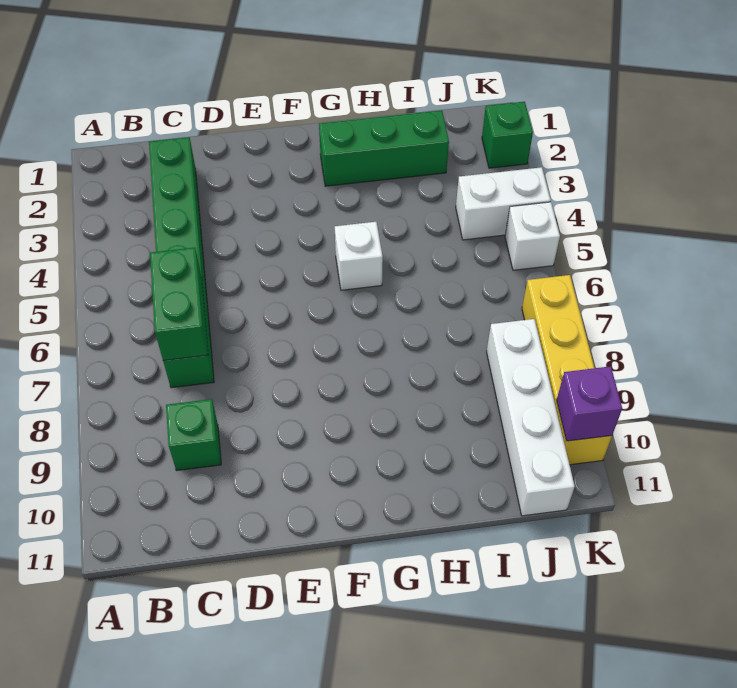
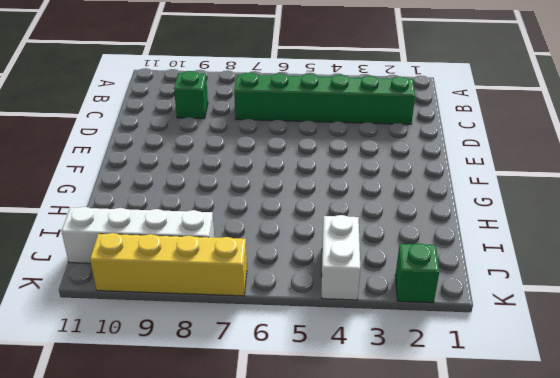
none -> green 1x3 brick [319,110,449,186]
none -> white 1x1 brick [335,222,383,290]

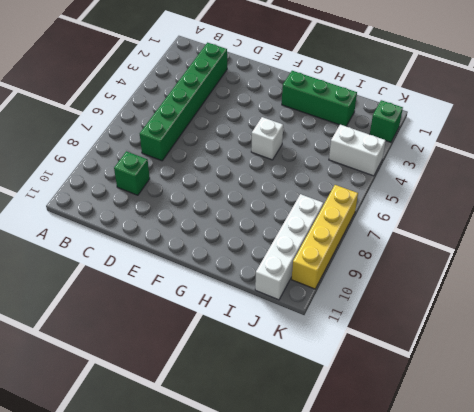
none -> white 1x1 brick [505,202,560,270]
none -> green 1x2 brick [150,248,208,361]

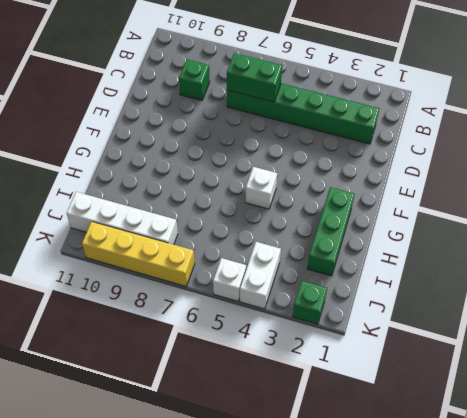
none -> purple 1x1 brick [557,366,622,441]

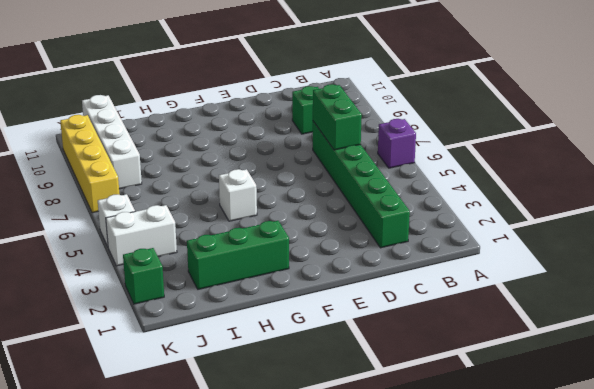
purple 1x1 brick [378,119,416,168] -> purple 1x1 brick moved to [557,366,622,441]

